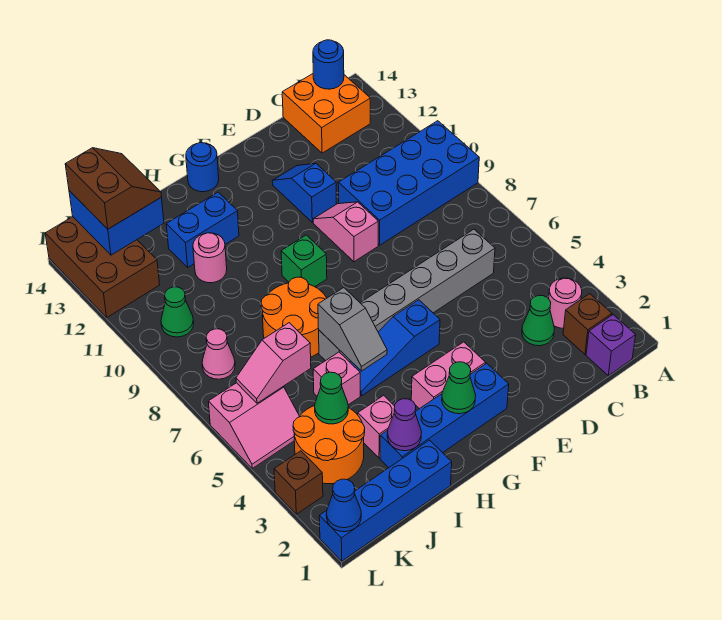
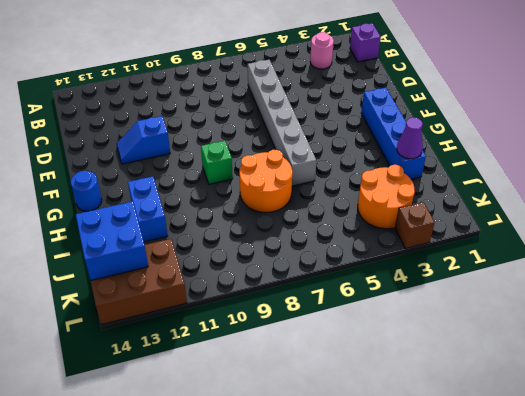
none -> blue 2x4 brick [338,121,479,245]
none -> brown 1x1 brick [563,294,612,354]
none -> orange 2x2 brick [282,74,370,153]
none -> green 1x1 cone [522,295,554,346]

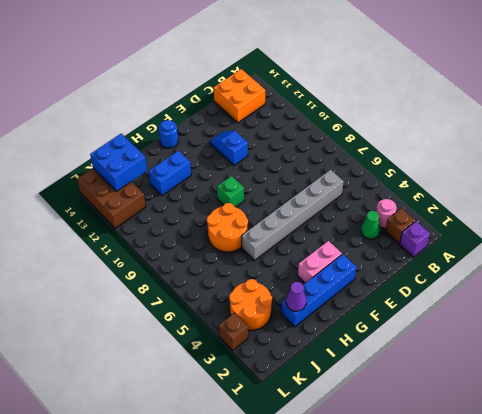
none -> blue 2x4 brick [338,121,479,245]
none -> pink 1x2 slope [313,202,378,262]
none -> blue 1x3 slope [350,300,440,396]
none -> blue 1x4 brick [319,440,452,561]

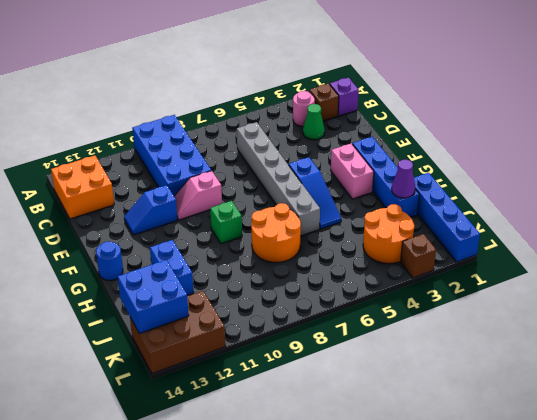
none -> pink 1x1 brick [358,395,395,458]
none -> pink 1x1 brick [313,352,360,405]
none -> pink 1x1 round brick [193,233,227,283]
none -> pink 2x2 slope [208,383,299,468]

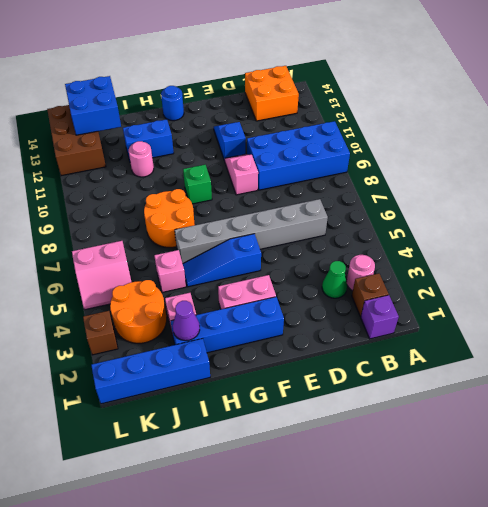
none -> pink 1x1 cone [202,329,235,379]
none -> green 1x1 cone [161,287,194,337]
none -> blue 1x1 round brick [313,40,344,89]
none -> green 1x1 cone [442,362,476,414]

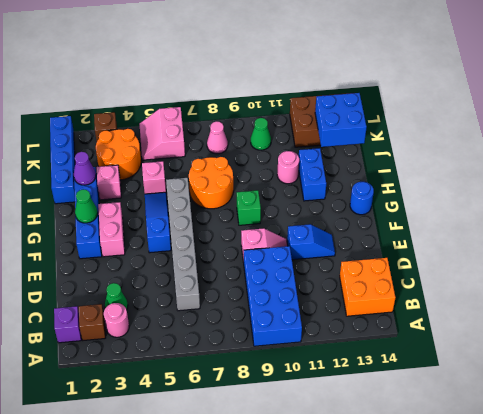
none -> blue 1x1 round brick [313,40,344,89]
none -> grey 1x2 slope [318,288,387,371]
none -> green 1x1 cone [315,372,348,424]
none -> pink 1x2 slope [236,323,311,403]

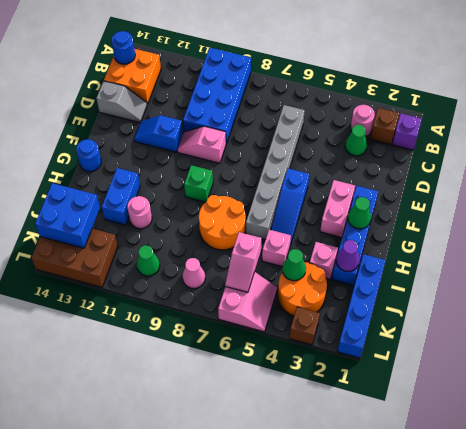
grey 1x2 slope [96,81,147,123] -> grey 1x2 slope moved to [318,288,387,371]
none -> blue 1x1 cone [326,479,361,532]
none -> brown 2x2 slope [65,148,161,229]

